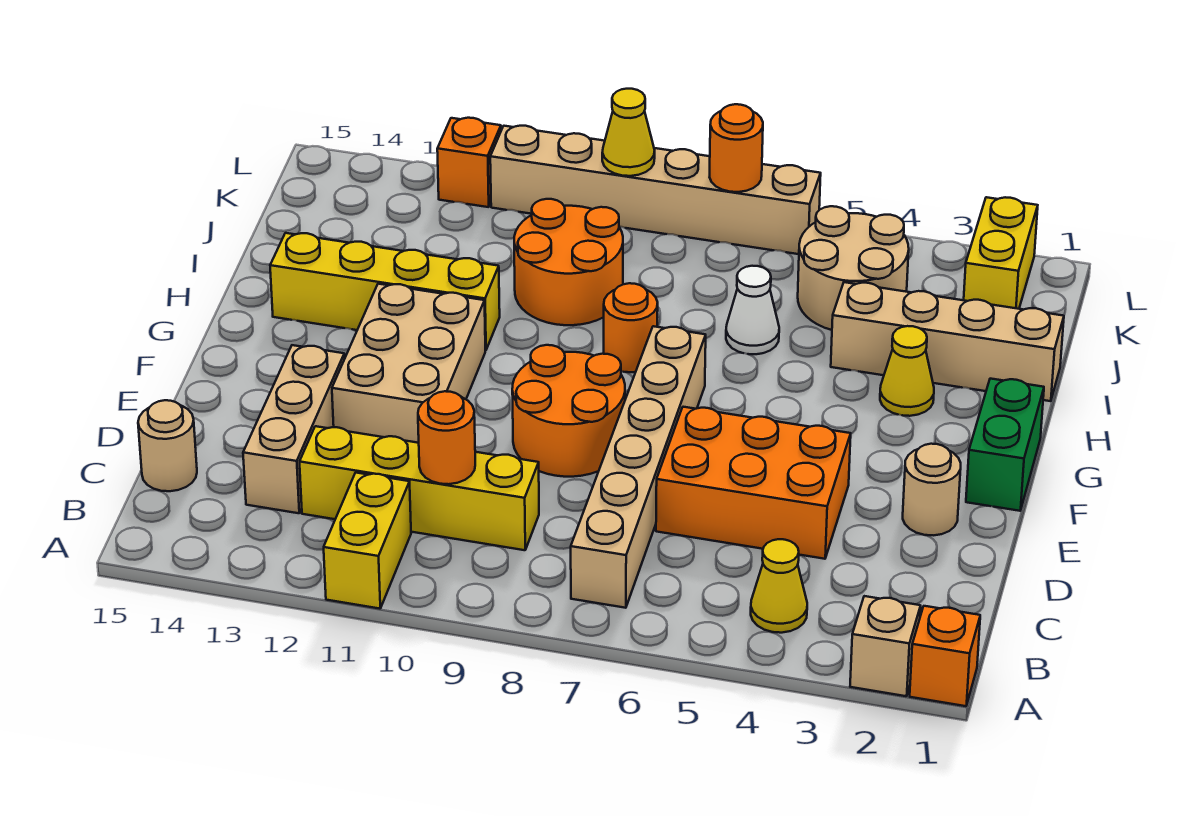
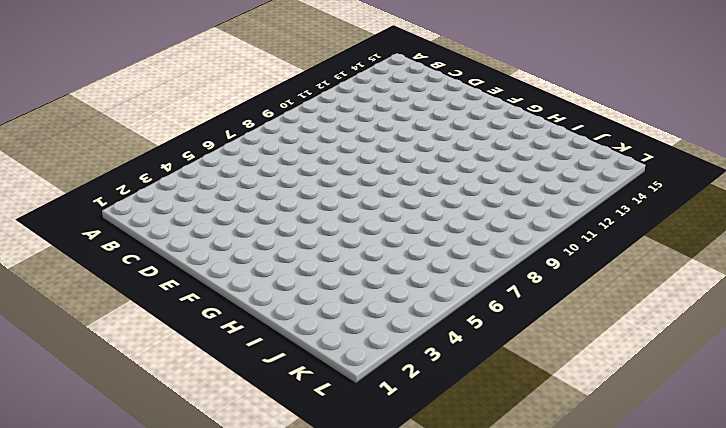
none -> orange 1x1 brick [910,606,980,706]
none -> tan 1x1 brick [850,596,921,696]
none -> yellow 1x2 brick [324,473,411,609]

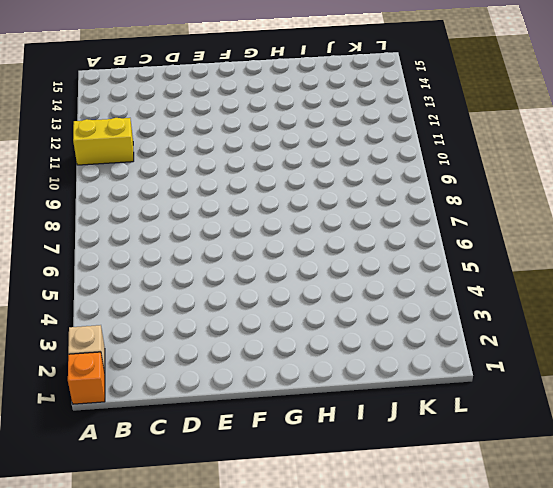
none -> yellow 1x1 cone [751,539,807,633]
none -> tan 1x6 brick [571,326,706,608]
none -> yellow 1x4 brick [300,426,539,550]

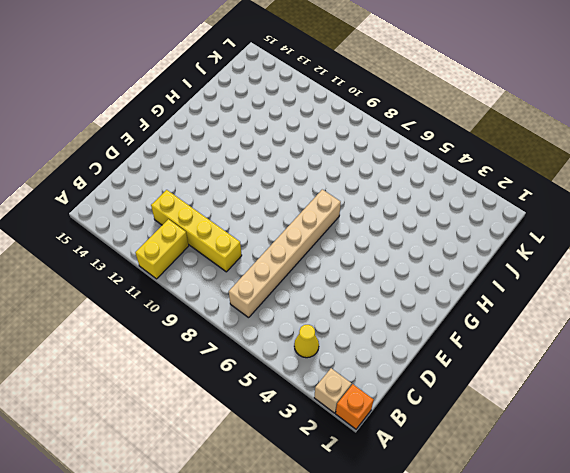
none -> tan 1x3 brick [243,345,345,513]
none -> tan 1x1 round brick [138,400,197,491]
none -> orange 2x3 brick [656,407,851,559]

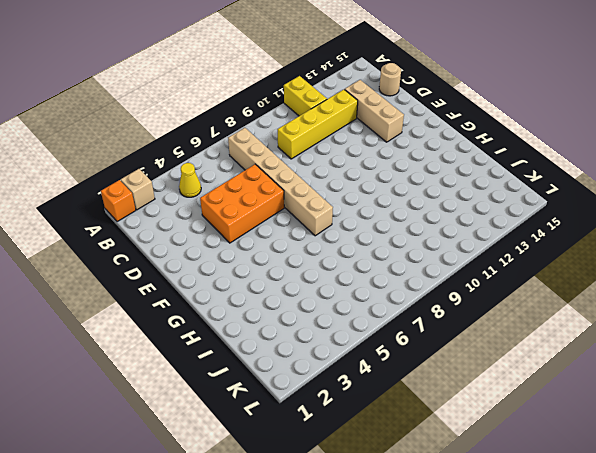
none -> tan 1x1 round brick [903,444,961,535]
none -> orange 2x2 round brick [512,345,625,477]
none -> tan 2x3 brick [332,284,485,443]

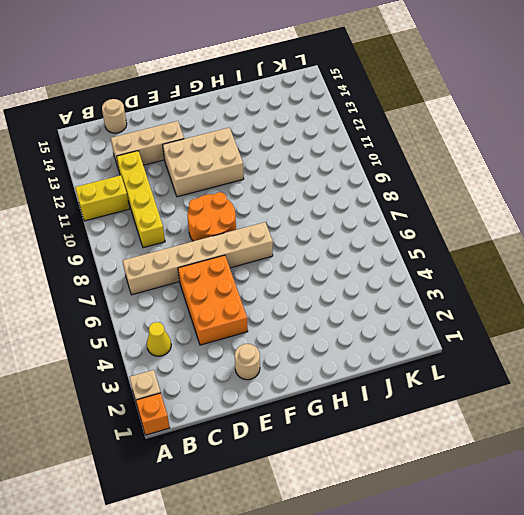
none -> green 1x2 brick [966,379,1044,511]
none -> yellow 1x1 cone [880,326,934,416]
none -> orange 1x1 round brick [604,283,658,372]

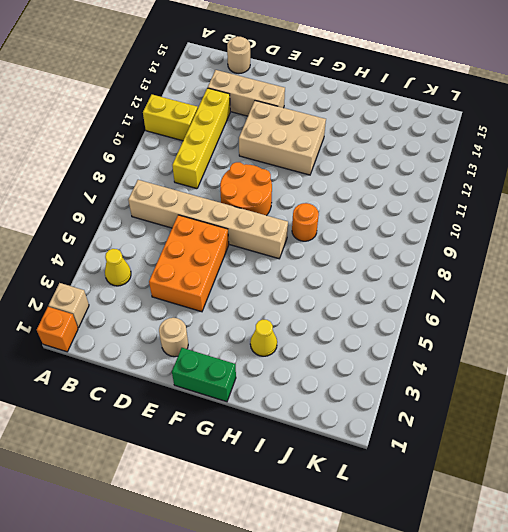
none -> yellow 1x4 brick [270,233,500,350]
none -> tan 1x4 brick [831,282,1064,401]
none -> white 1x1 cone [726,266,779,354]

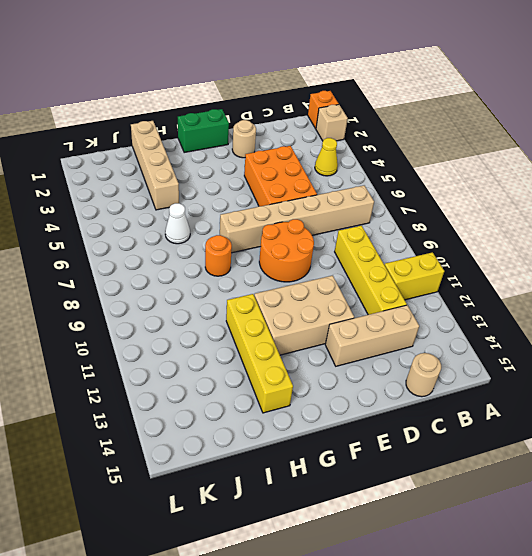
none -> yellow 1x1 cone [880,326,934,416]
none -> orange 2x2 round brick [514,199,623,325]
none -> tan 2x2 round brick [798,206,909,330]

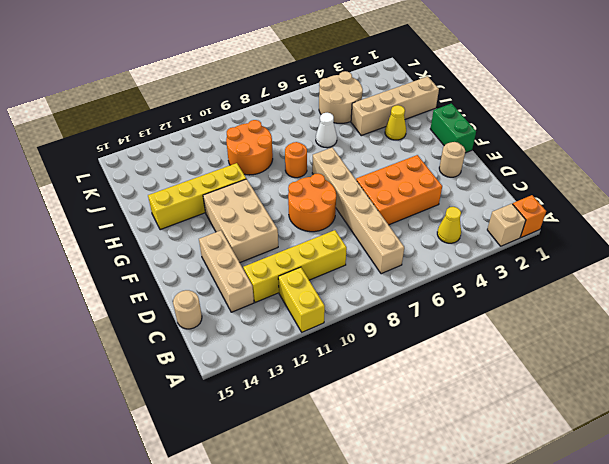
none -> yellow 1x2 brick [964,197,1038,309]
none -> tan 1x6 brick [490,126,821,254]
none -> orange 1x1 brick [437,118,501,207]

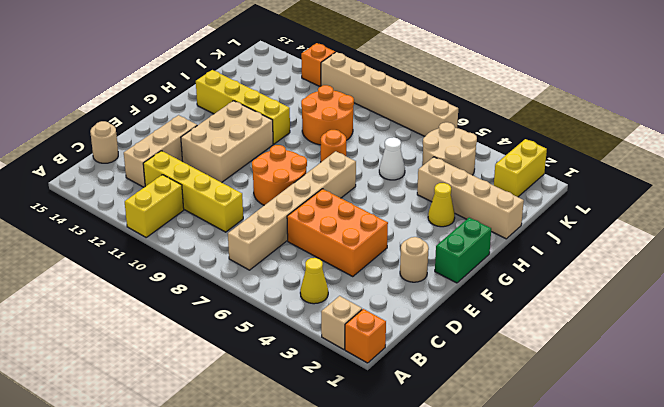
none -> orange 1x1 round brick [418,391,475,484]
none -> orange 1x1 round brick [710,104,763,192]
none -> yellow 1x1 cone [602,89,655,176]

